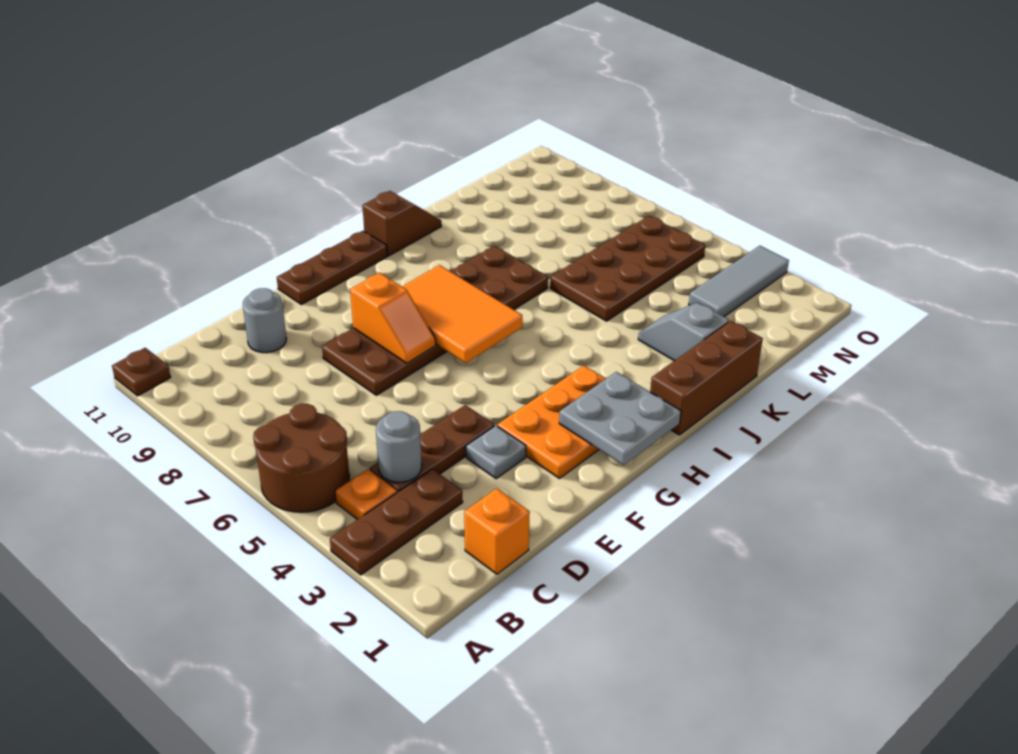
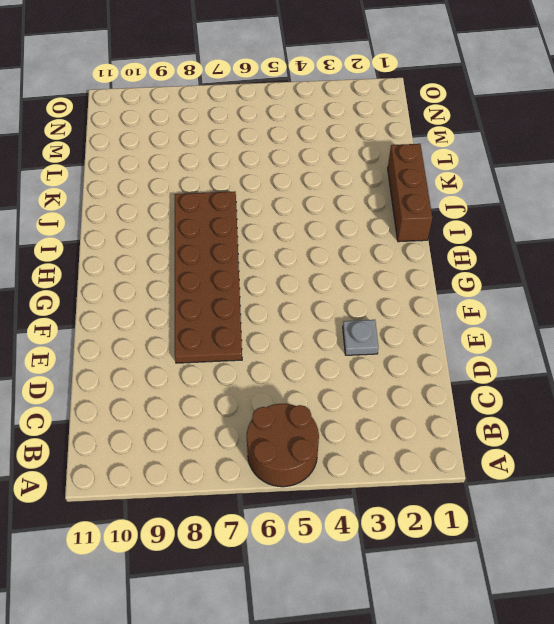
none -> brown 1x3 plate [330,469,463,575]
none -> brown 1x1 plate [112,348,171,396]
none -> orange 1x1 plate [335,469,397,520]

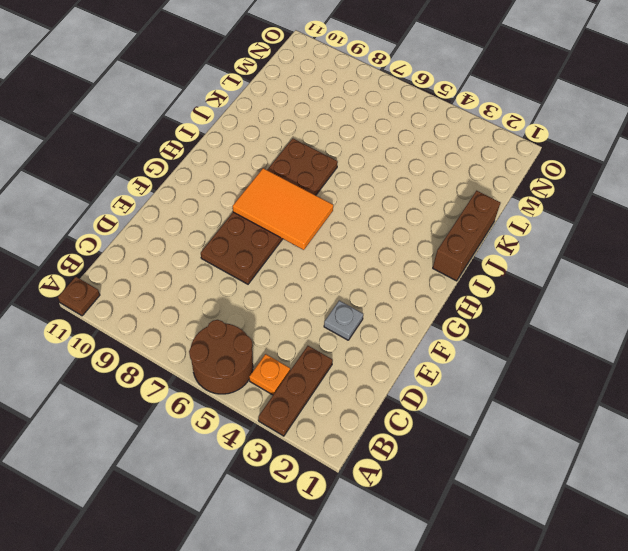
none -> orange 1x1 brick [464,488,530,574]
none -> brown 1x3 plate [370,405,494,492]
none -> grey 1x1 round brick [243,288,287,353]

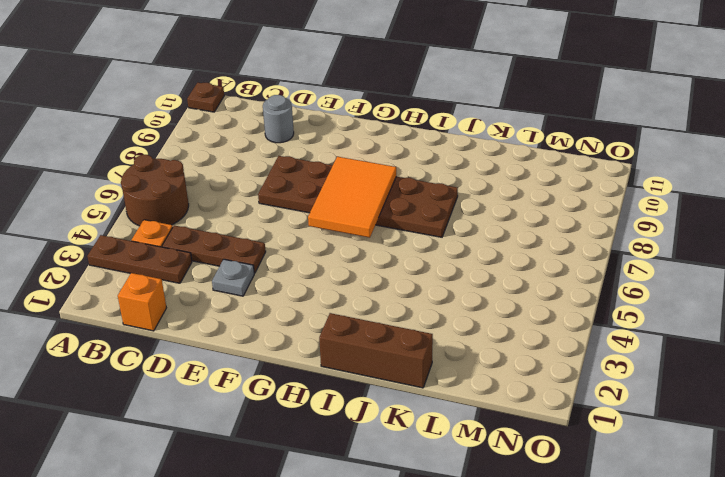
none -> orange 2x3 plate [497,366,605,478]
none -> brown 1x3 plate [277,231,387,305]
none -> brown 1x2 slope [362,191,441,256]

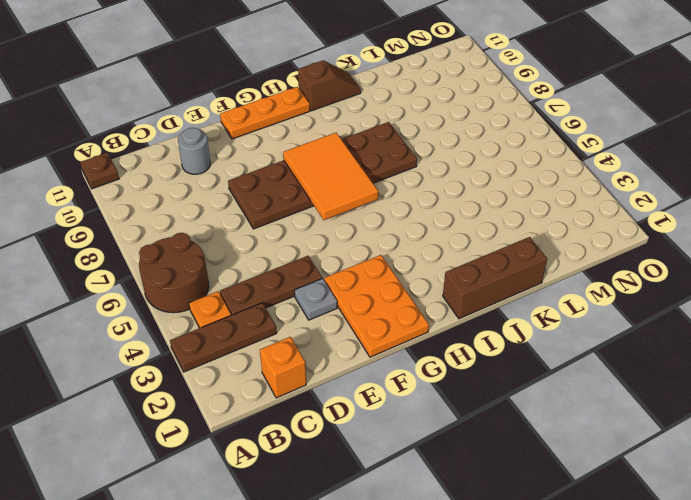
orange 2x3 plate [324,255,429,357] -> orange 2x3 plate turned to [497,366,605,478]
orange 1x3 plate [220,87,310,139] -> brown 1x3 plate [277,231,387,305]
none -> grey 1x2 slope [638,302,729,361]
none -> brown 2x4 plate [550,216,705,321]
none -> grey 1x3 tile [689,246,789,317]

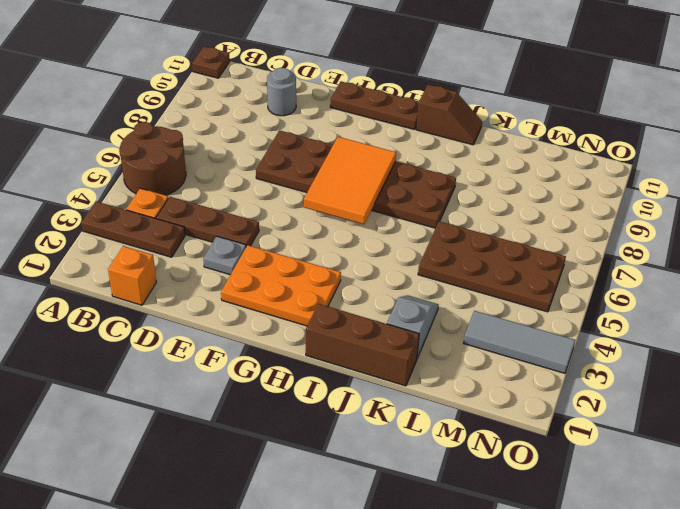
none -> grey 1x1 round brick [376,411,422,482]
none -> orange 1x2 slope [350,273,436,363]
none -> grey 2x2 plate [559,372,681,465]

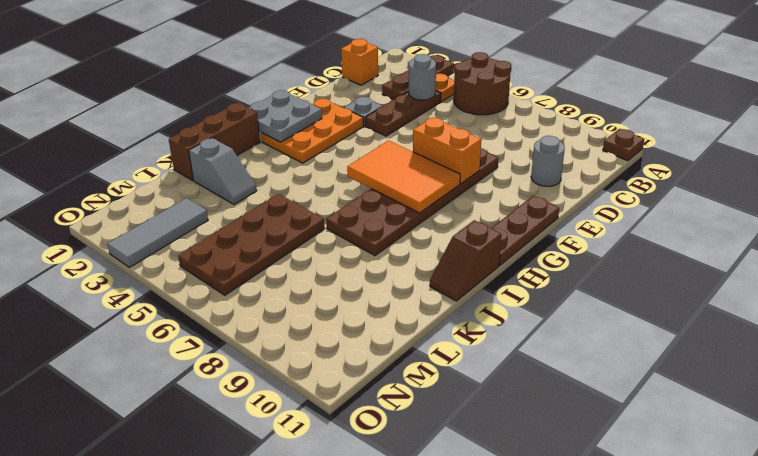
orange 1x2 brick [413,118,481,184] -> orange 1x2 slope [350,273,436,363]

